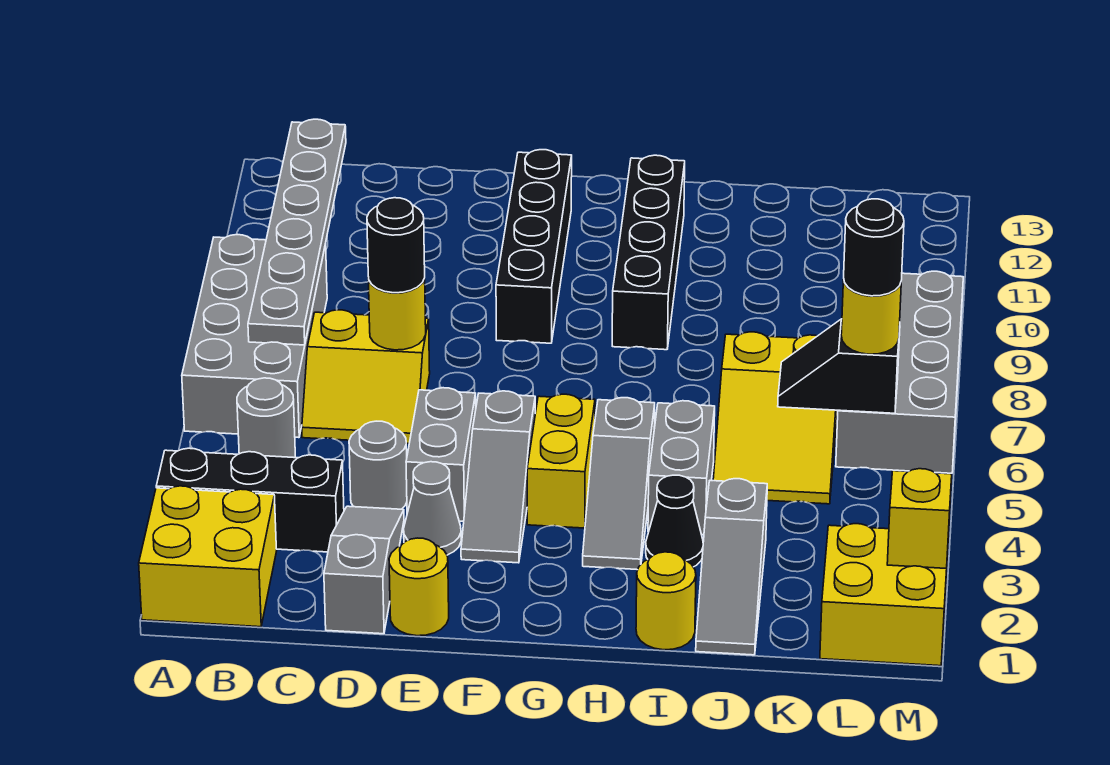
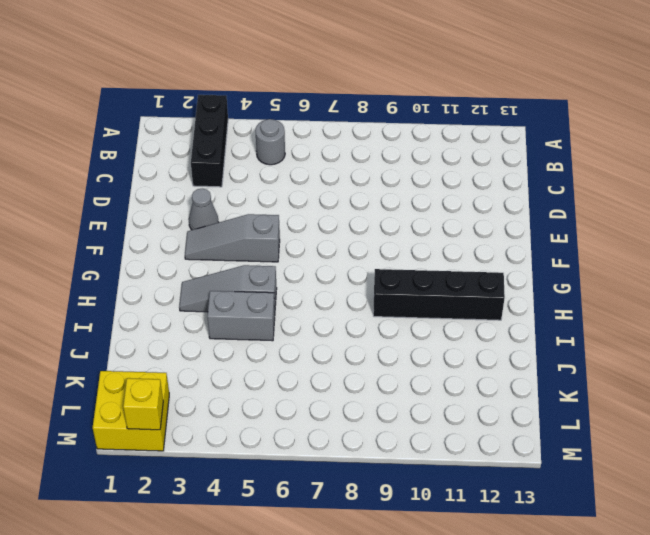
none -> yellow 2x2 brick [139,486,277,627]
none -> grey 2x4 brick [182,235,327,438]
none -> yellow 2x2 slope [302,310,430,444]

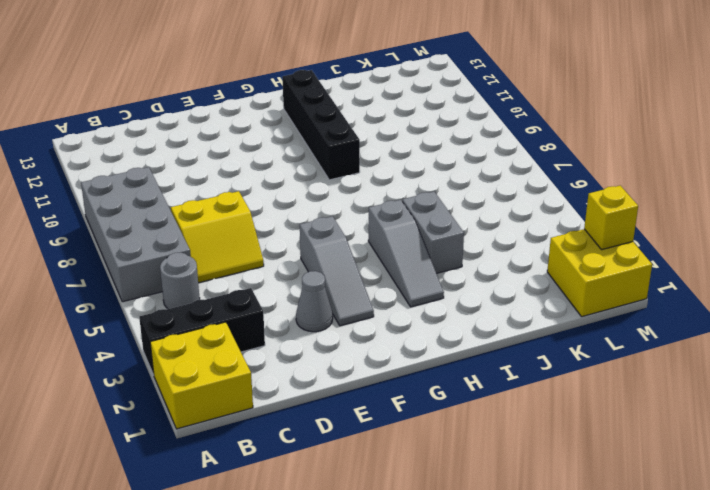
none -> grey 1x3 slope [324,506,404,634]
none -> grey 1x1 round brick [349,421,407,509]
none -> yellow 1x1 round brick [389,538,449,636]

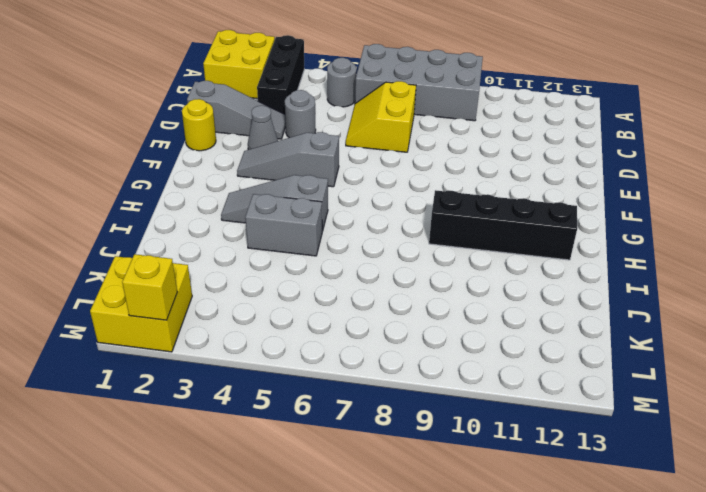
none -> grey 1x2 brick [406,388,476,521]
none -> black 1x4 brick [496,150,572,343]
none -> yellow 1x2 brick [527,394,595,528]

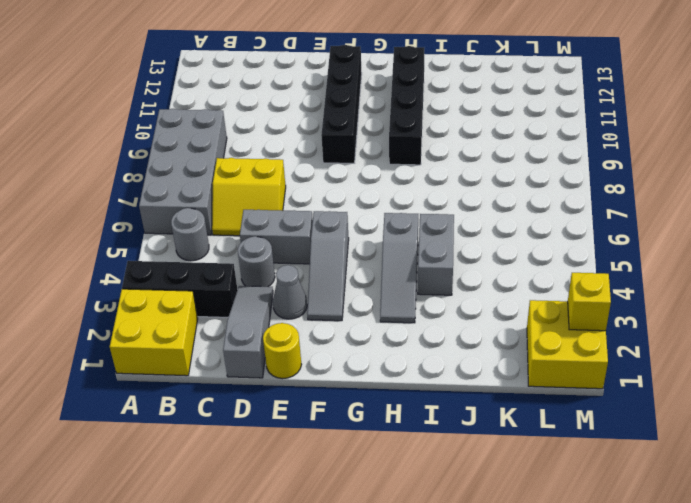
grey 1x2 brick [240,210,313,264] -> grey 1x2 brick turned to [406,388,476,521]
none -> yellow 1x2 brick [527,394,595,528]
none -> yellow 1x1 round brick [636,552,696,650]
none -> black 1x1 cone [646,475,703,567]

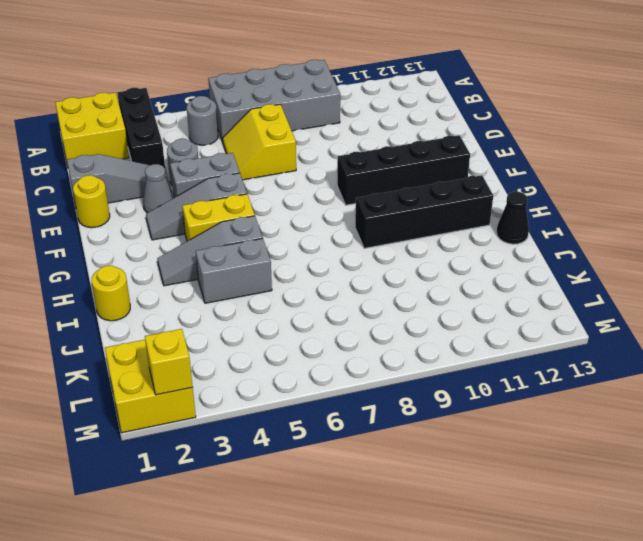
black 1x1 cone [496,192,529,244] -> black 1x1 cone moved to [646,475,703,567]
none -> grey 1x3 slope [696,479,767,655]
none -> yellow 2x3 slope [713,332,838,504]
none -> grey 2x4 brick [836,271,963,473]

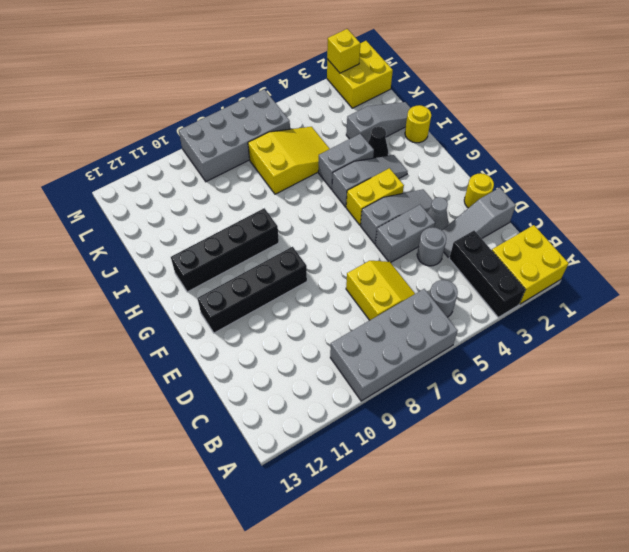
none -> grey 1x6 plate [248,119,346,345]
none -> yellow 1x1 round brick [368,277,426,350]
none -> black 1x2 slope [778,319,900,413]

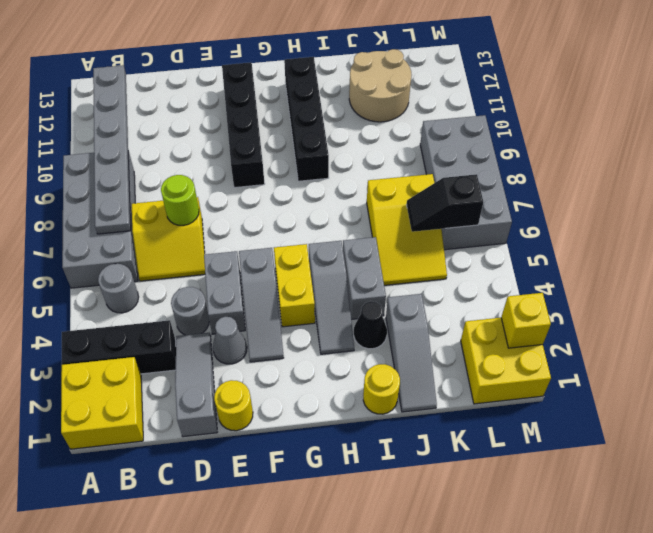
lime 1x1 round brick [161,175,199,226] -> yellow 1x1 round brick [368,277,426,350]
tan 2x2 round brick [349,49,412,122] -> none
none -> black 1x1 round brick [367,198,425,293]
none -> yellow 1x1 round brick [841,279,901,354]
none -> black 1x1 round brick [844,199,904,296]

